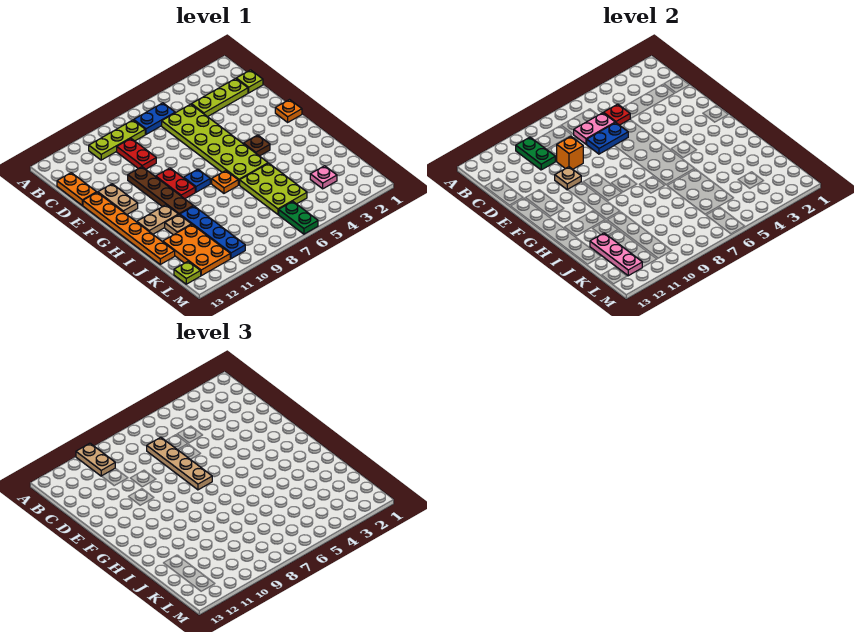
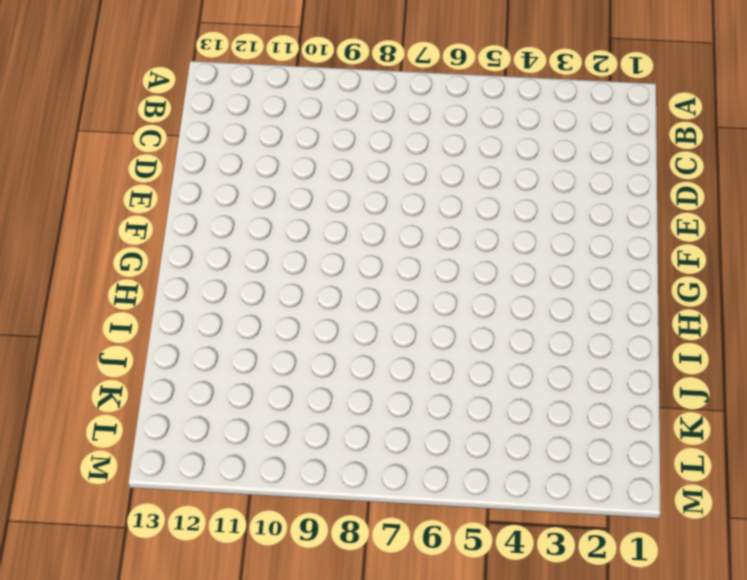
none -> blue 1x2 plate [134,103,175,134]
none -> lime 1x3 plate [89,120,145,160]
none -> lime 1x1 plate [236,70,263,93]
none -> lime 1x3 plate [192,78,248,117]

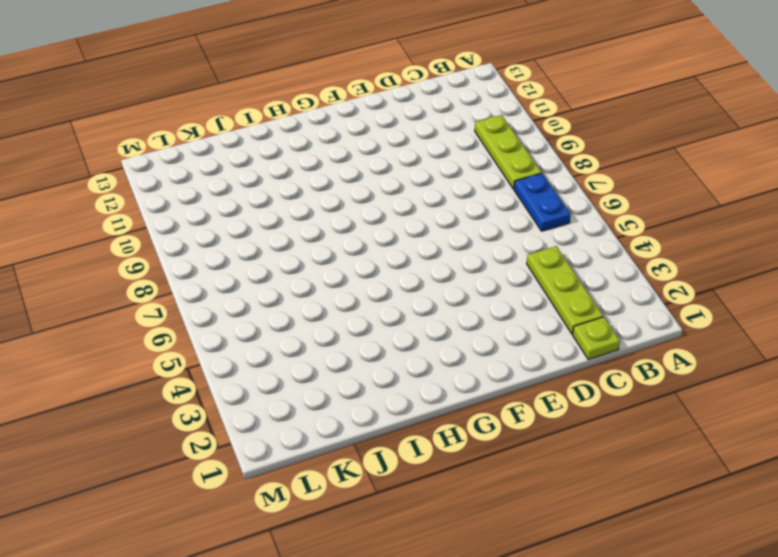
none -> lime 2x6 plate [162,104,268,185]
none -> red 1x2 plate [117,139,156,169]
none -> orange 1x2 plate [57,173,97,205]
none -> brown 1x4 plate [128,167,193,215]

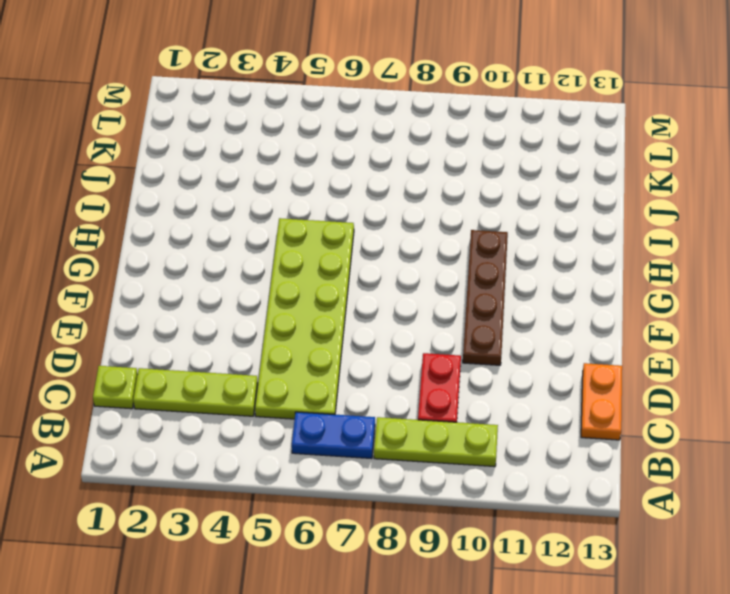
none -> tan 1x2 plate [98,184,138,214]
none -> orange 1x6 plate [83,192,175,264]
none -> orange 1x1 plate [275,100,302,122]
none -> red 1x2 plate [155,168,195,199]

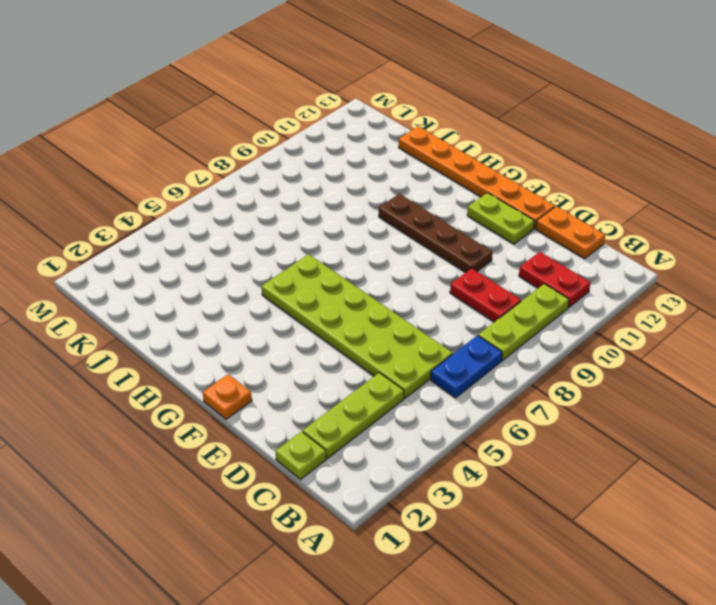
red 1x2 plate [519,252,590,307] -> red 1x2 plate moved to [155,168,195,199]
lime 1x2 plate [467,193,534,244] -> tan 1x2 plate [98,184,138,214]
none -> brown 1x1 plate [243,135,270,156]
none -> blue 1x1 plate [184,169,210,192]
none -> orange 1x1 plate [212,171,238,193]
none -> tan 1x2 plate [137,205,178,234]

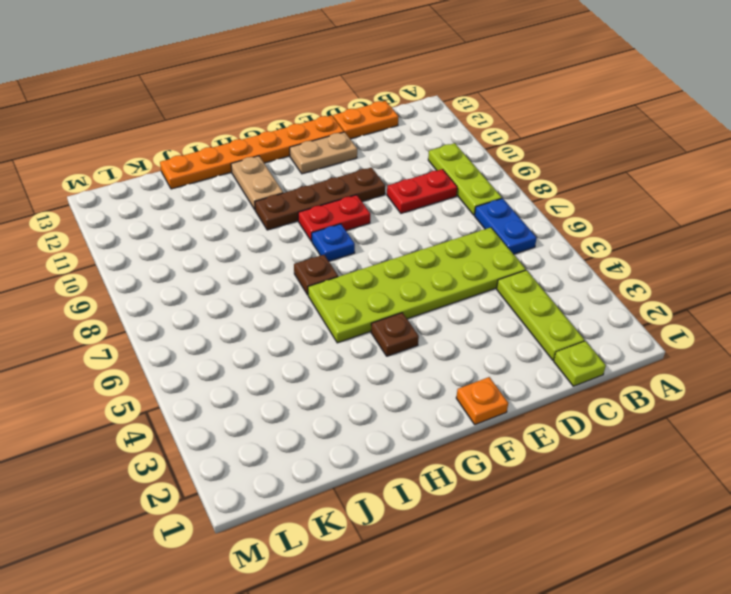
brown 1x1 plate [294,255,338,295] -> orange 1x1 plate [212,171,238,193]
none -> lime 2x3 plate [240,163,307,214]
none -> blue 1x4 plate [180,206,245,259]
none -> tan 1x1 plate [165,215,191,235]
none -> orange 2x3 plate [163,225,230,276]

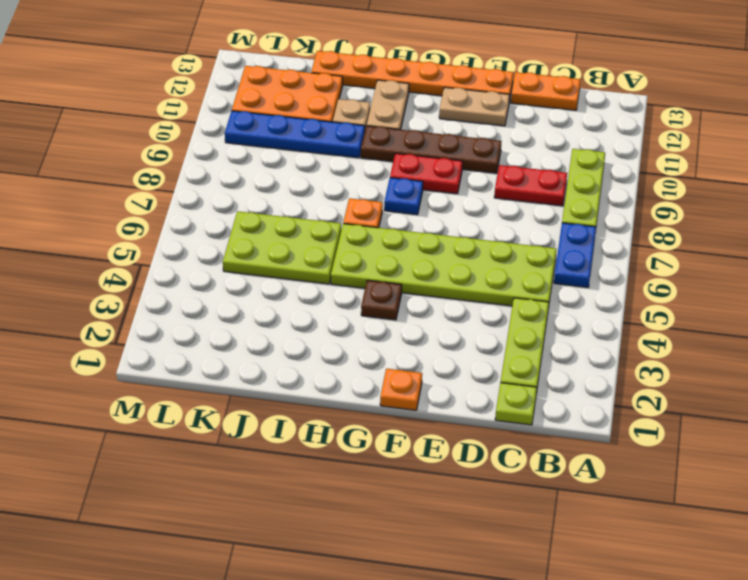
none -> pink 1x1 plate [310,166,337,189]
none -> green 1x2 plate [279,201,318,234]
none -> lime 1x1 plate [174,261,201,284]
none -> green 1x2 plate [516,137,555,170]

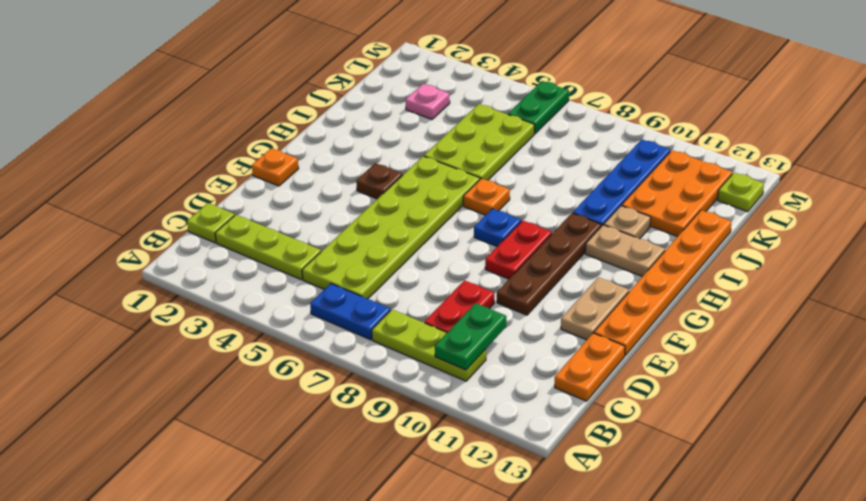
none -> red 1x1 plate [604,104,630,125]
none -> pink 1x2 plate [574,113,615,144]
none -> blue 1x2 plate [587,123,628,154]
none -> orange 1x1 brick [556,137,583,169]

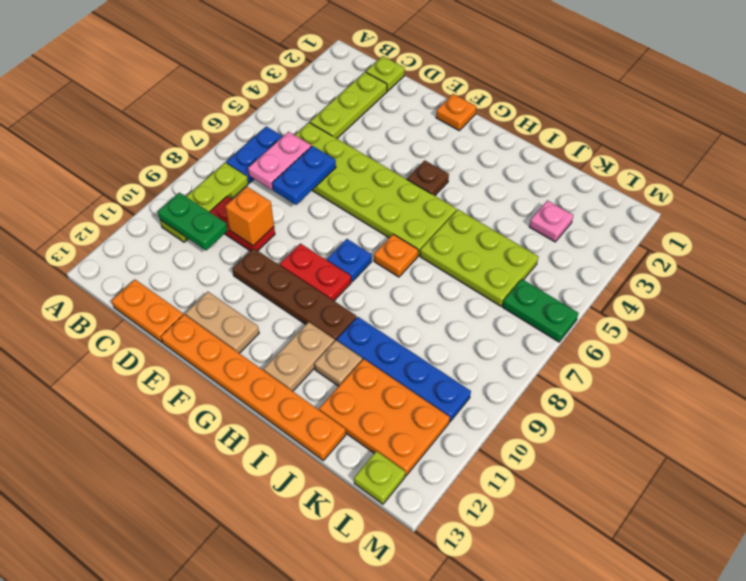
none -> red 1x1 plate [604,104,630,125]
none -> tan 1x1 plate [555,167,581,190]
none -> pink 1x3 plate [590,233,642,276]
none -> tan 1x2 plate [76,443,115,476]

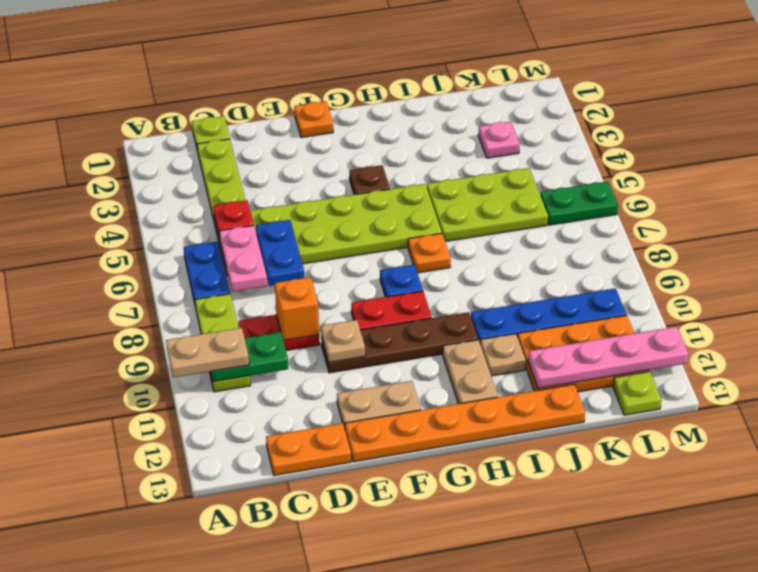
pink 1x4 plate [528,327,689,389] -> pink 1x3 plate [590,233,642,276]
none -> tan 1x4 plate [147,437,212,490]

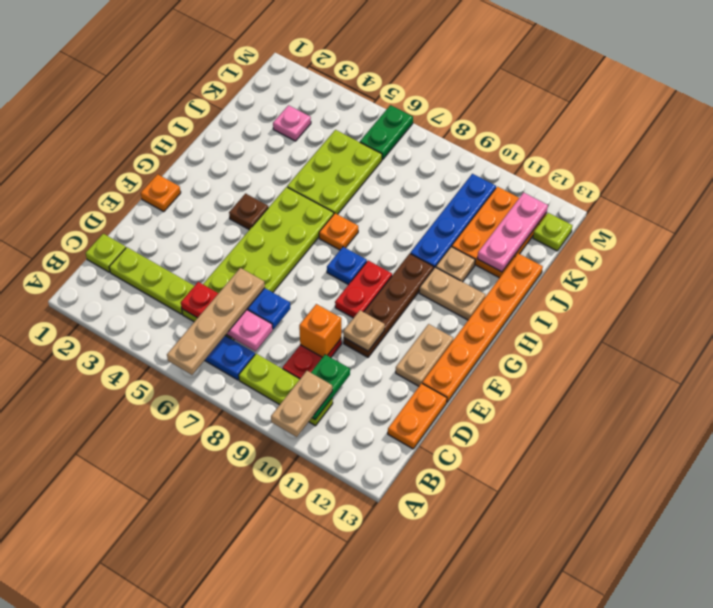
tan 1x4 plate [167,268,265,375] -> tan 1x4 plate moved to [147,437,212,490]

